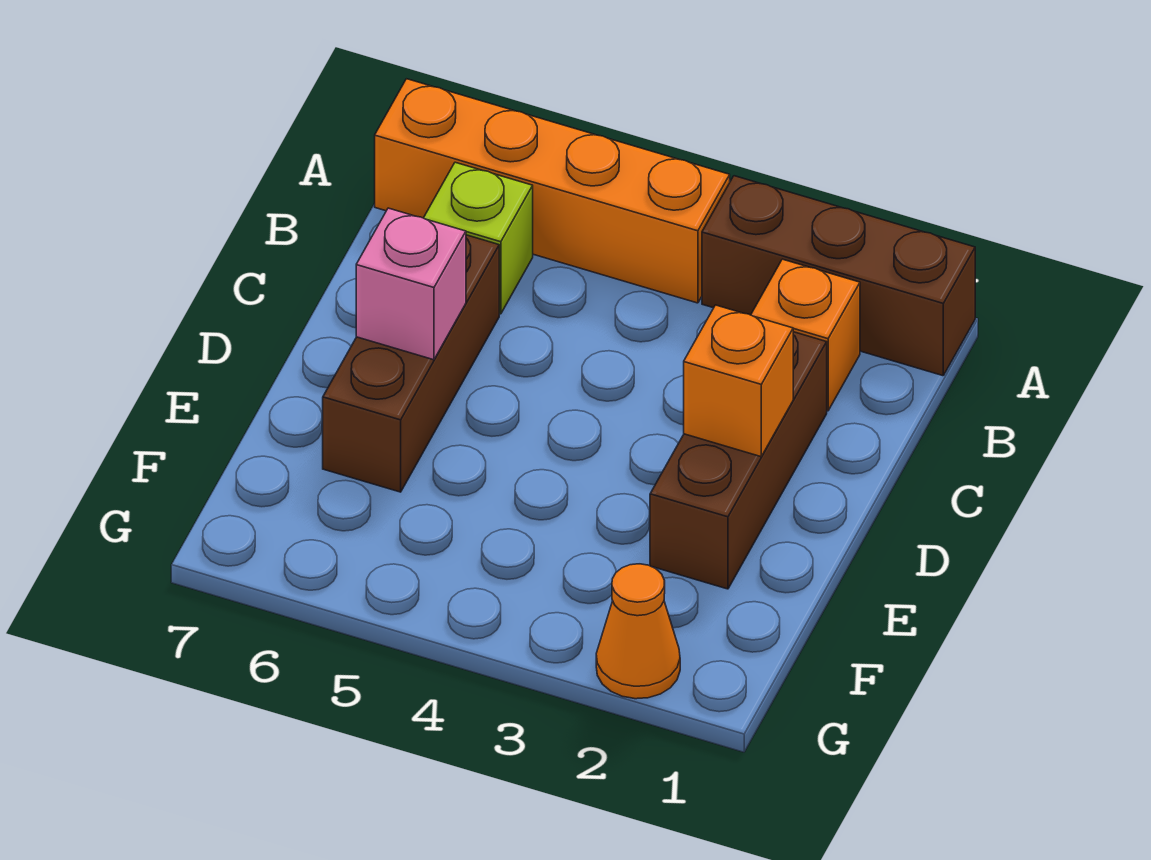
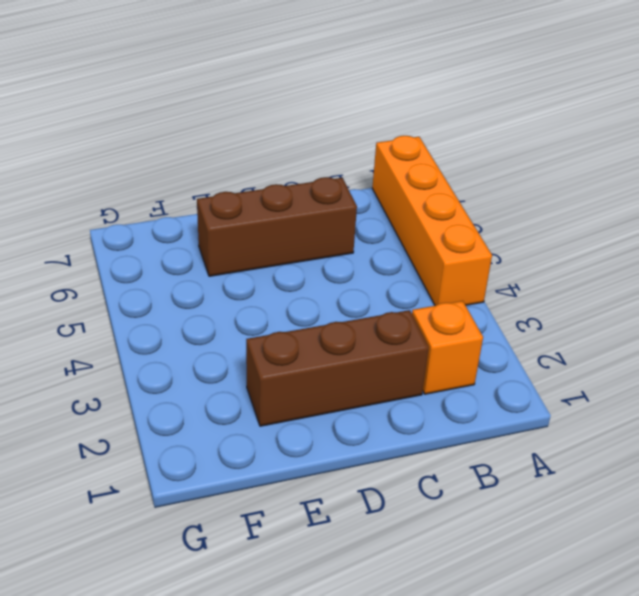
none -> brown 1x3 brick [702,176,975,376]
none -> lime 1x1 brick [424,162,533,314]

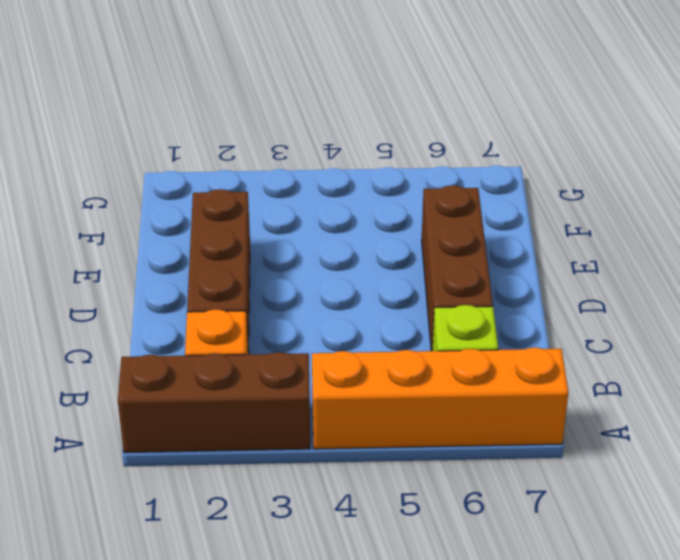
none -> orange 1x1 cone [596,564,680,699]
none -> orange 1x1 brick [684,305,793,457]

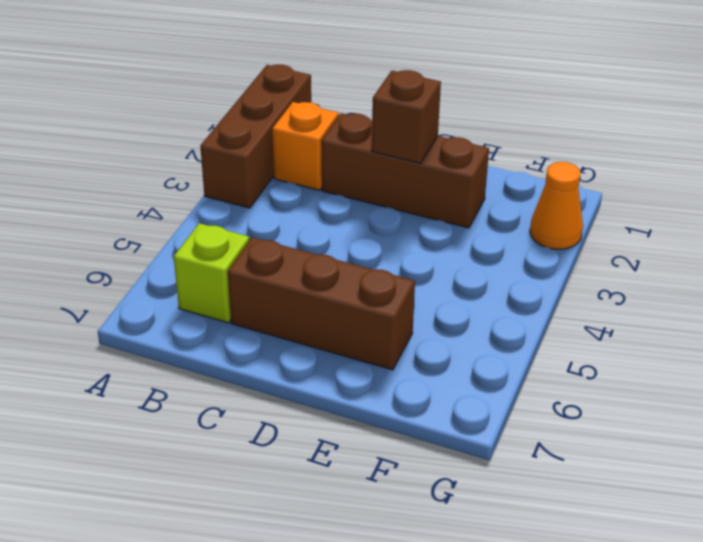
brown 1x1 brick [372,70,441,163] -> orange 1x1 brick [684,305,793,457]
none -> orange 1x4 brick [375,79,730,303]
none -> pink 1x1 brick [356,208,466,360]

